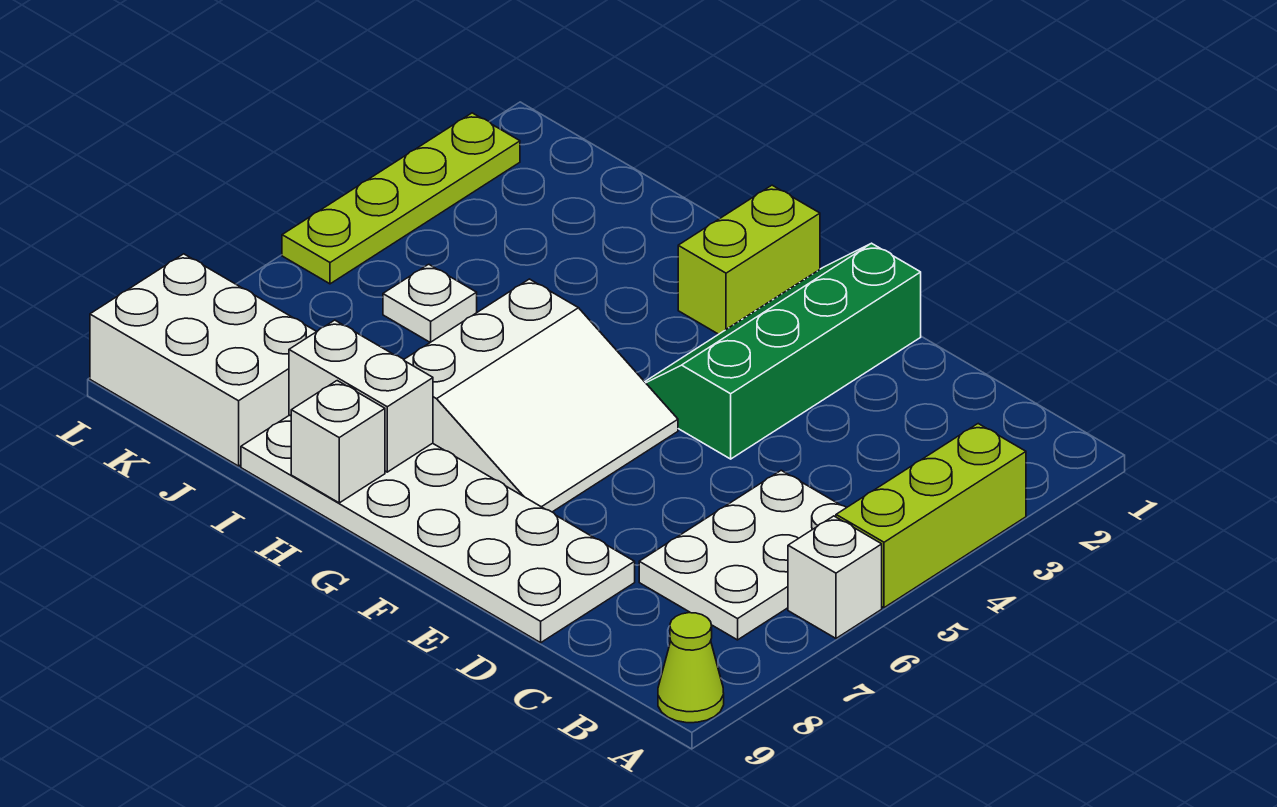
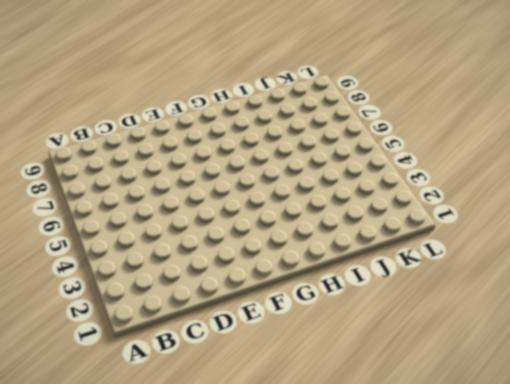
none -> lime 1x3 brick [836,424,1026,608]
none -> white 1x1 brick [788,516,882,638]
none -> lime 1x1 cone [658,613,724,723]

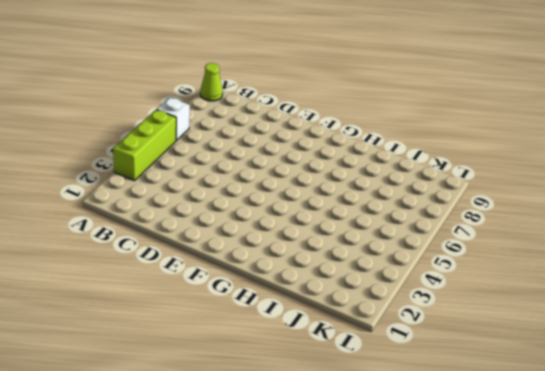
none -> white 2x3 plate [639,470,846,640]
none -> white 2x6 plate [241,415,635,643]
none -> green 2x4 slope [645,243,921,459]

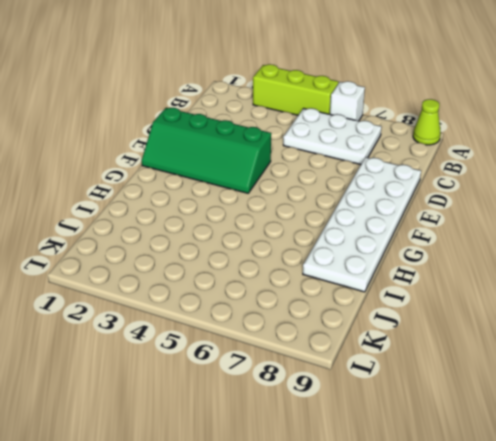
none -> white 3x3 slope [404,279,678,512]
none -> lime 1x2 brick [678,185,820,334]
none -> white 1x1 plate [383,264,477,342]

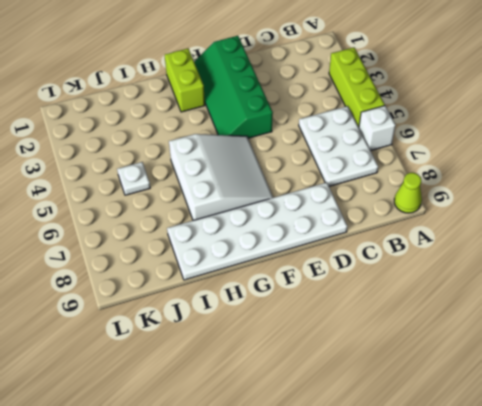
none -> white 2x3 brick [90,254,316,466]
none -> lime 1x4 plate [282,113,520,284]
none -> white 1x2 brick [289,320,433,472]

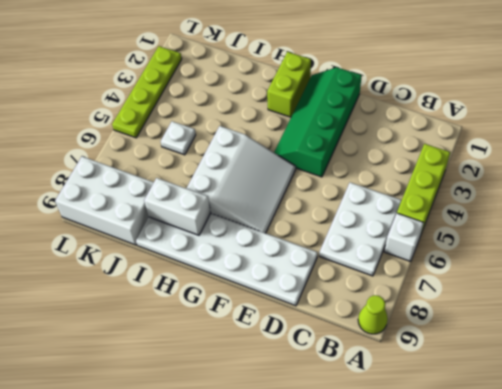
none -> white 1x1 brick [291,381,385,503]

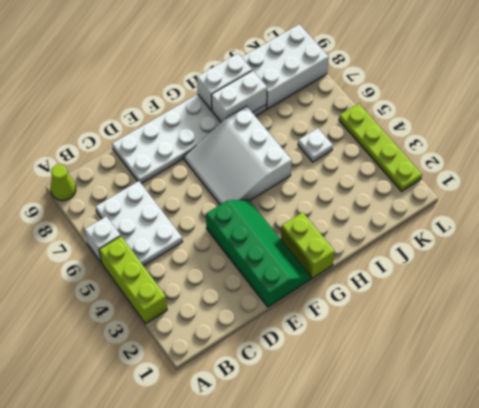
white 1x2 brick [197,53,252,110] -> white 1x1 brick [291,381,385,503]

